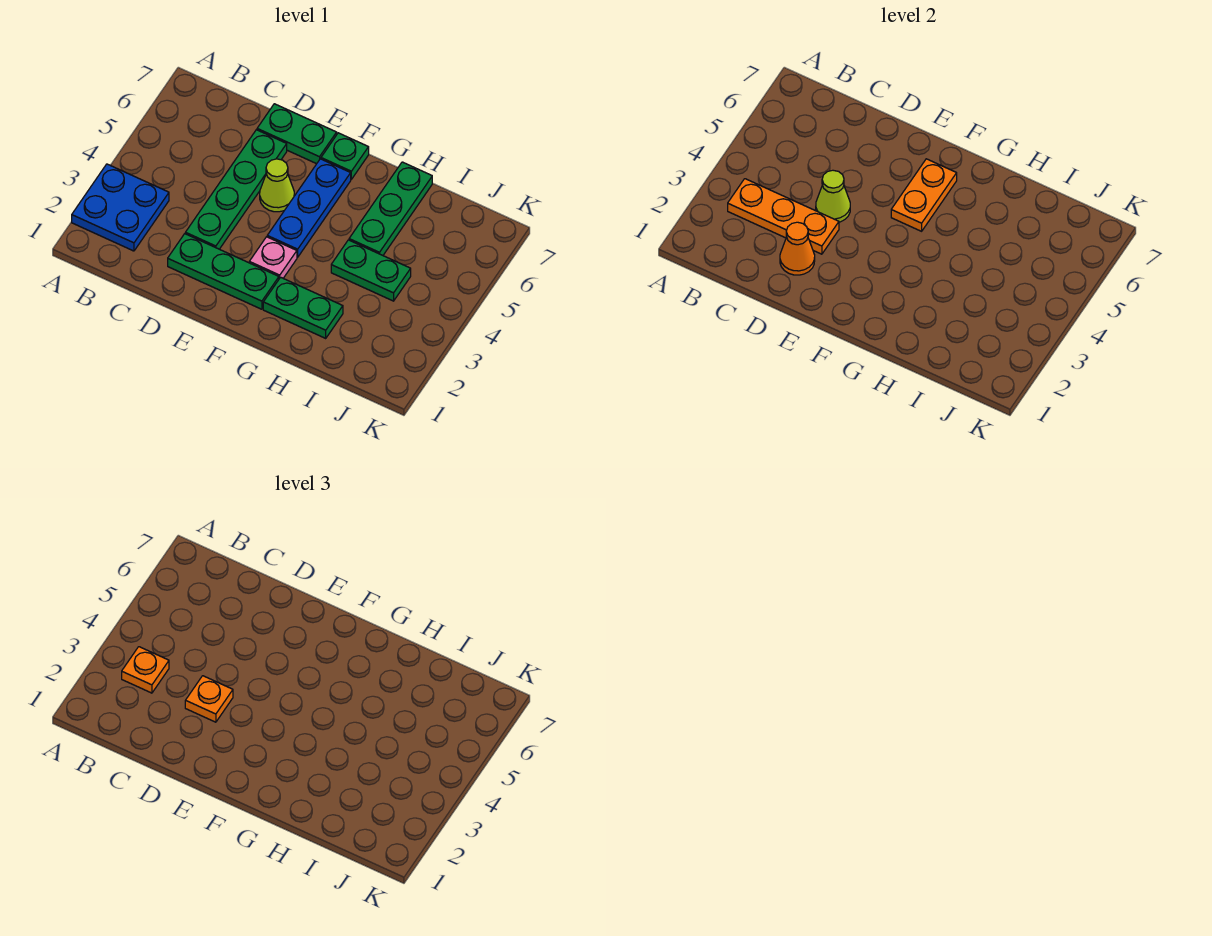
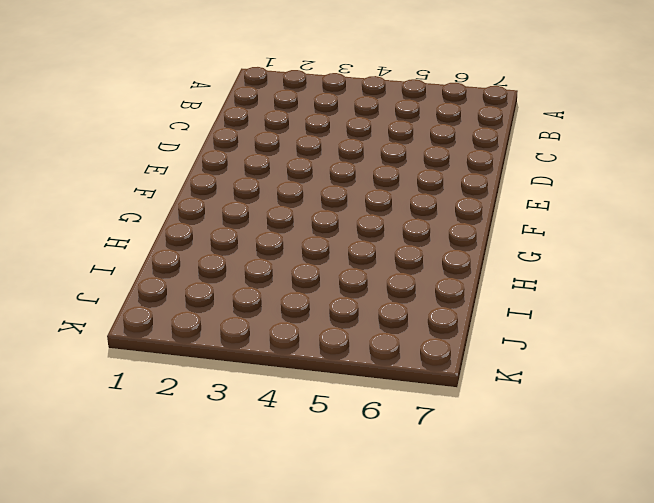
none -> blue 2x2 plate [72,164,169,251]
none -> green 1x3 plate [168,234,279,309]
none -> green 1x4 plate [185,130,287,249]

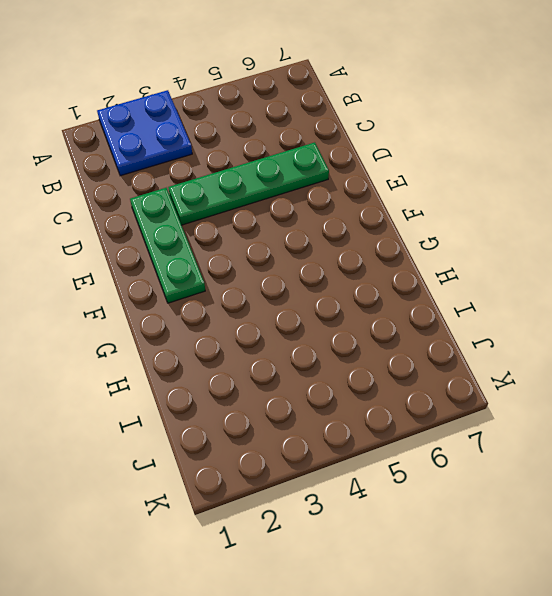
none -> green 1x2 plate [257,104,337,164]
none -> lime 1x1 cone [260,159,294,212]
none -> pink 1x1 plate [249,237,297,279]

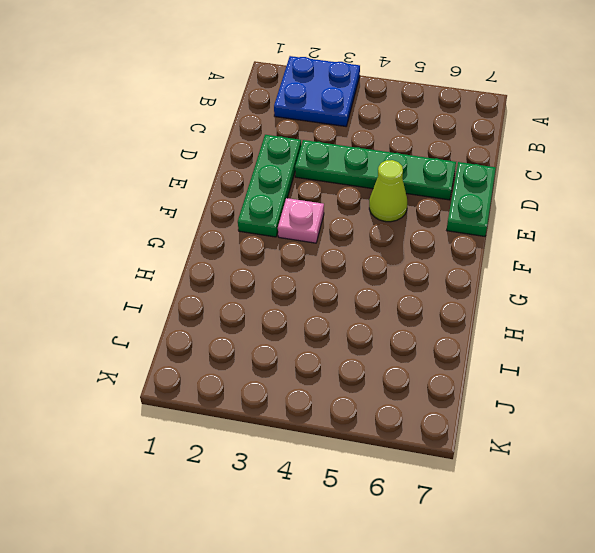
none -> blue 1x3 plate [267,159,351,257]
none -> green 1x1 plate [321,133,369,179]
none -> green 1x2 plate [263,277,343,338]

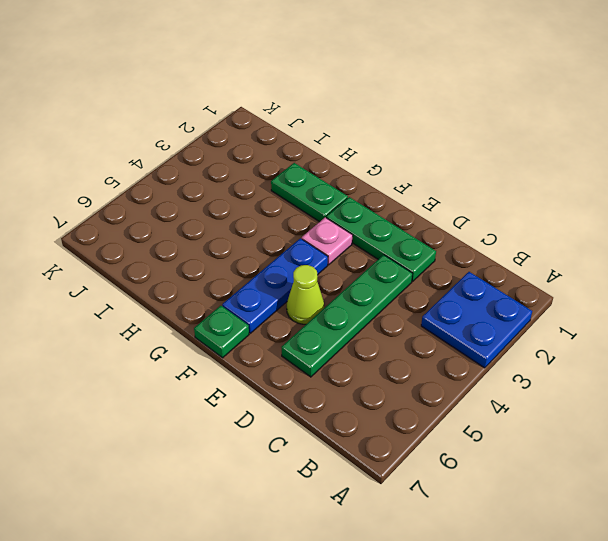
none -> green 1x2 plate [257,104,337,164]
none -> green 1x2 plate [331,240,411,301]
none -> green 1x3 plate [349,162,432,255]

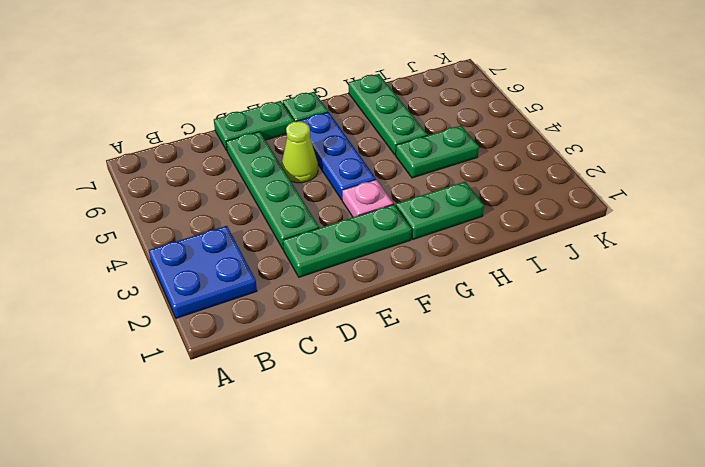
none -> orange 1x3 plate [728,179,839,254]
none -> orange 1x1 cone [780,222,815,275]
none -> lime 1x1 cone [816,170,850,222]

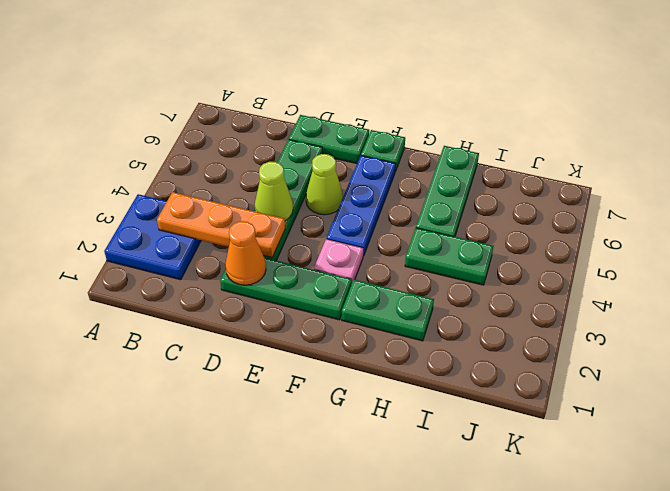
none -> orange 1x2 plate [891,159,957,231]
none -> orange 1x1 plate [122,647,169,693]
none -> orange 1x1 plate [185,676,233,722]

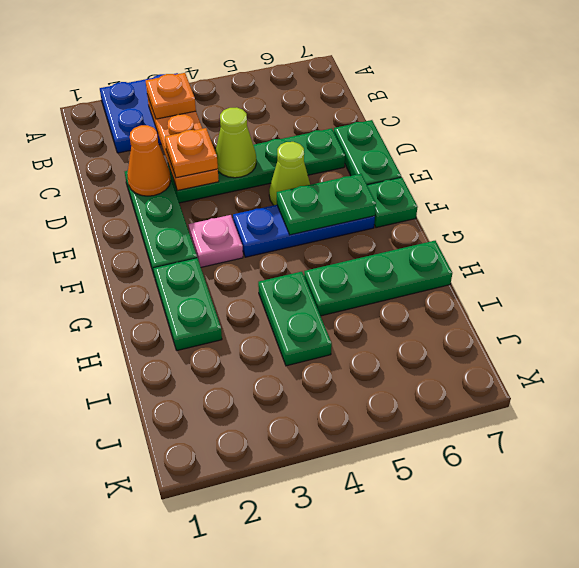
green 1x2 plate [277,174,376,235] -> orange 1x2 plate [891,159,957,231]

